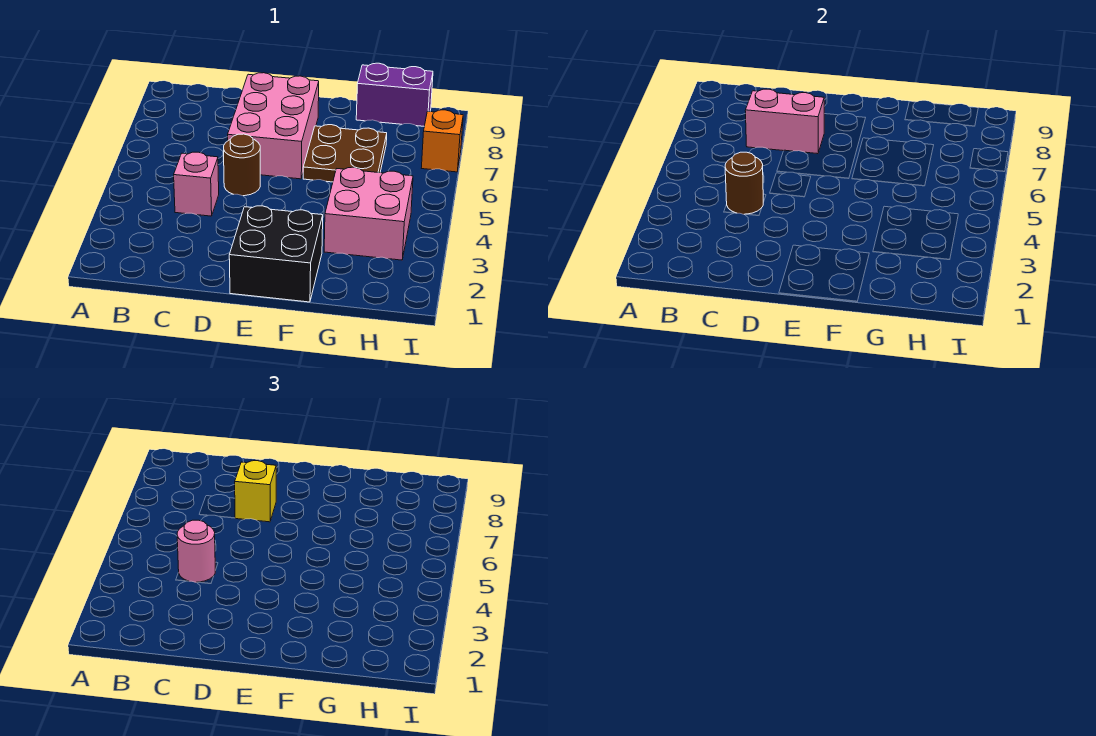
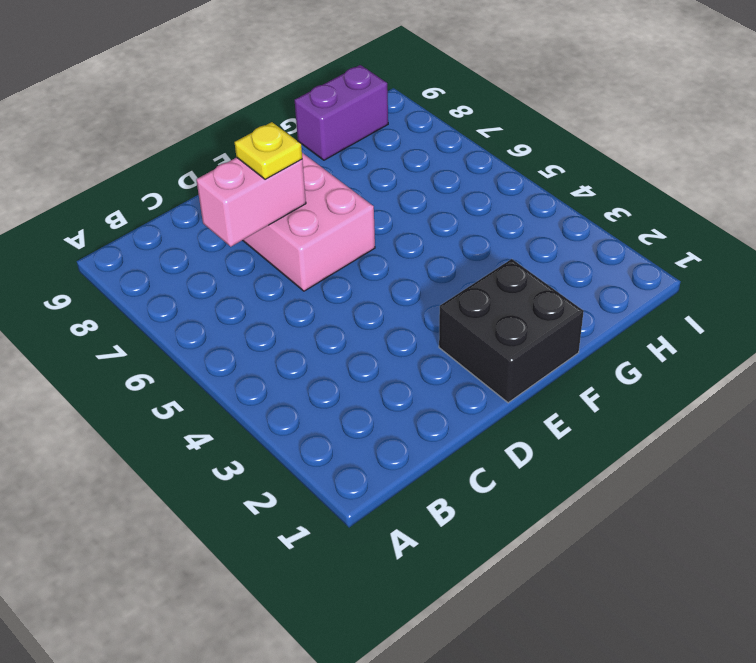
yellow 1x1 plate [235,122,302,179] -> yellow 1x1 brick [235,461,276,522]
none -> pink 1x1 brick [174,152,219,216]
none -> brown 1x1 round brick [224,134,260,196]
none -> brown 2x2 plate [303,125,387,182]

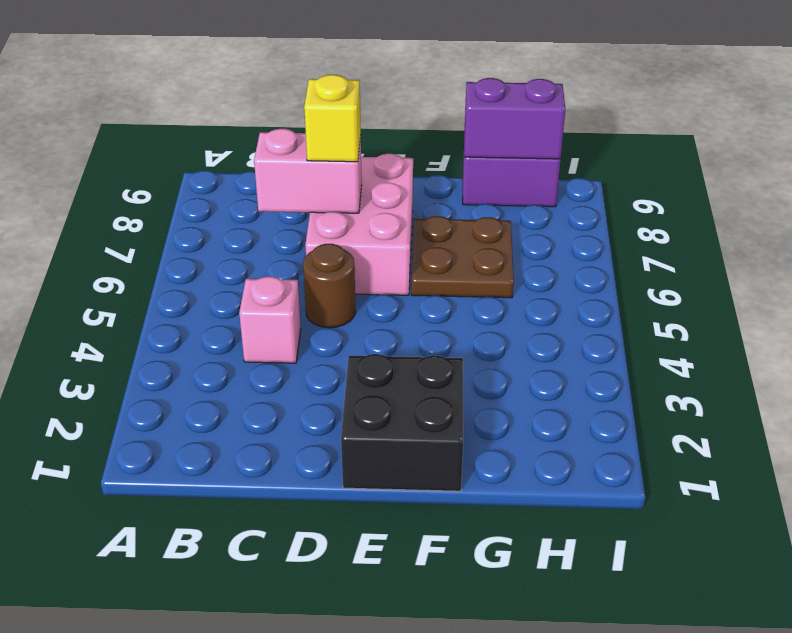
purple 1x2 brick [465,78,565,159] -> none
none -> pink 2x2 brick [324,167,413,260]
none -> orange 1x1 brick [422,110,463,172]
none -> brown 1x1 round brick [725,152,763,214]

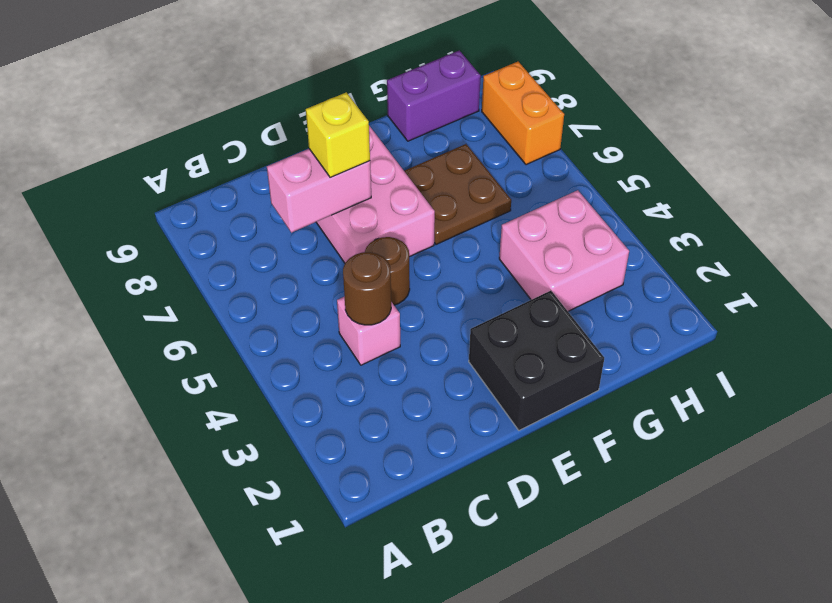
orange 1x2 brick [482,62,564,165] -> orange 1x1 brick [422,110,463,172]
none -> pink 1x1 round brick [177,520,215,582]

